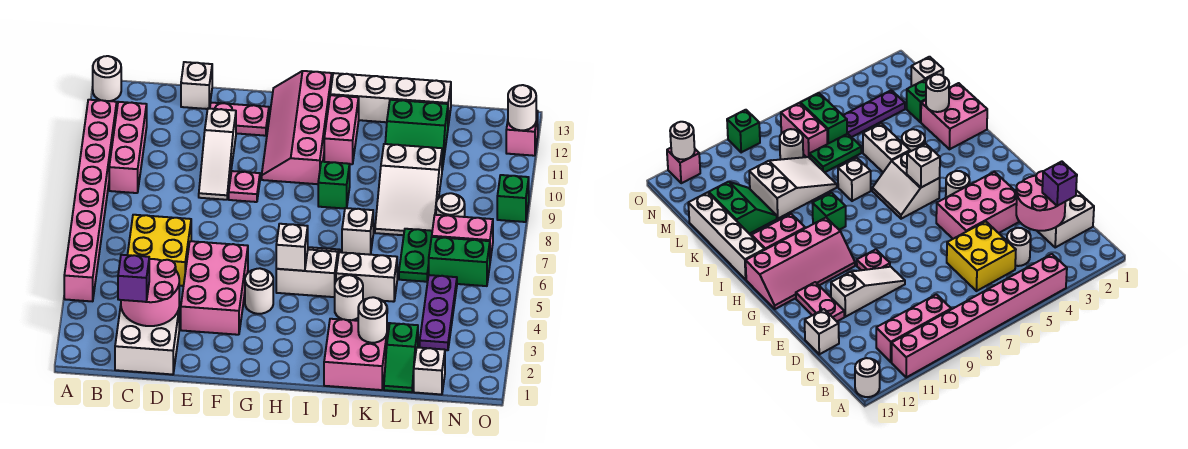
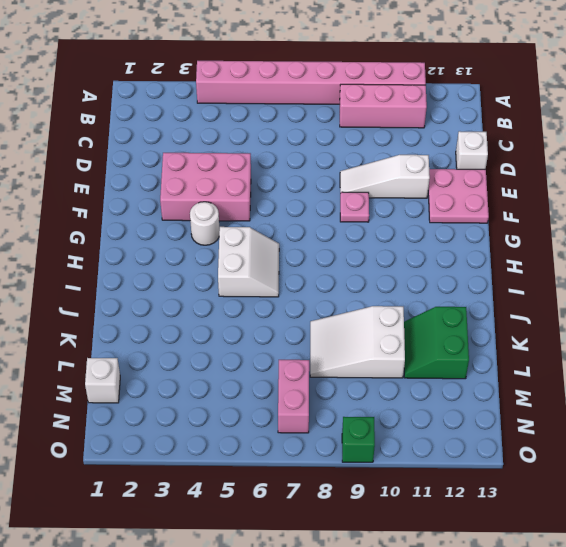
pink 2x2 plate [428,169,489,223] -> pink 1x2 plate [210,103,269,136]
none -> white 1x1 round brick [93,56,121,101]
none -> white 2x2 brick [115,306,179,375]
none -> white 1x1 round brick [1007,228,1031,266]
none -> yellow 2x2 brick [128,215,191,286]

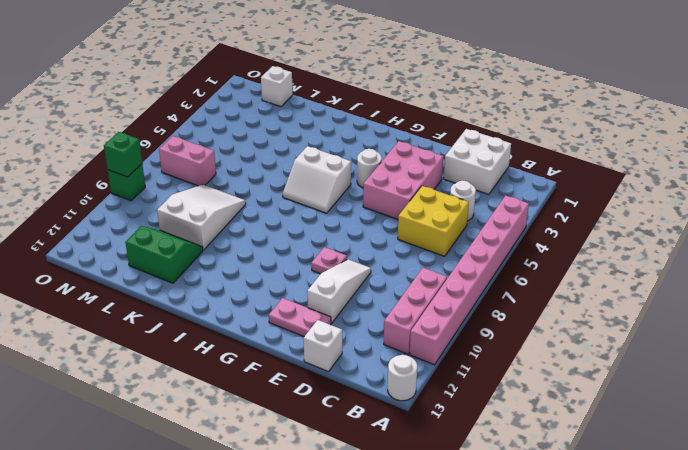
green 1x1 brick [104,132,142,177] -> green 1x1 brick moved to [318,162,350,209]
none -> pink 2x4 slope [262,71,332,184]
none -> pink 1x2 brick [324,95,359,164]
none -> white 1x4 brick [330,73,451,125]
none -> pink 2x2 brick [324,319,388,390]

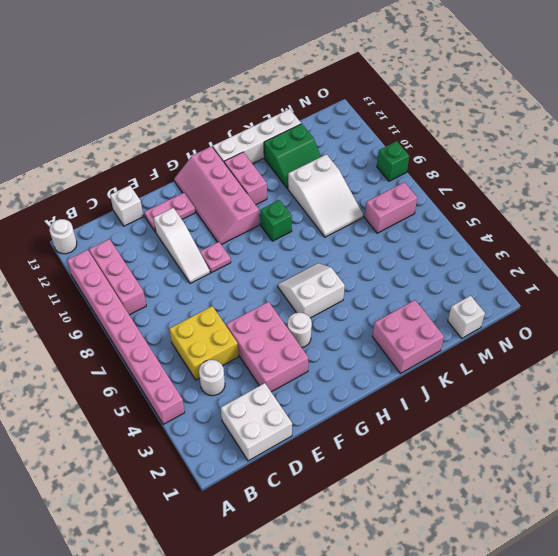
none -> white 1x1 round brick [335,275,363,320]
none -> white 1x2 brick [336,252,397,302]
none -> white 1x1 brick [342,208,373,255]
none -> green 1x2 slope [384,323,418,392]

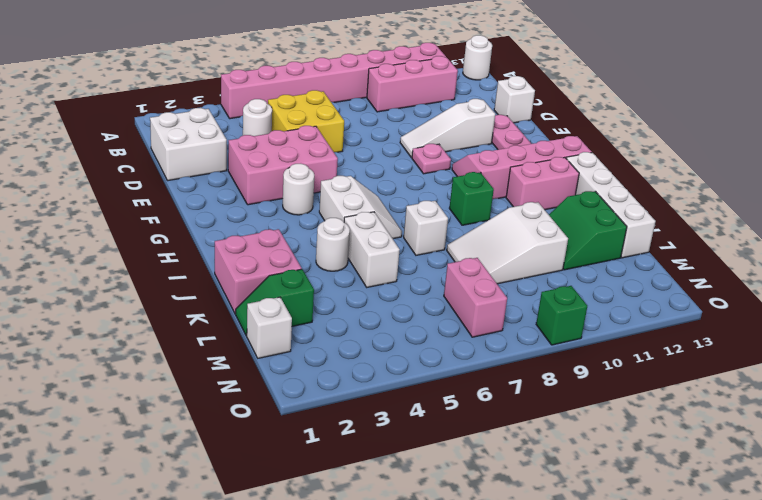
none -> green 1x2 plate [399,229,432,282]
none -> purple 1x3 plate [420,275,457,350]
none -> green 1x2 brick [429,237,490,286]
none -> white 1x1 round brick [436,193,465,217]

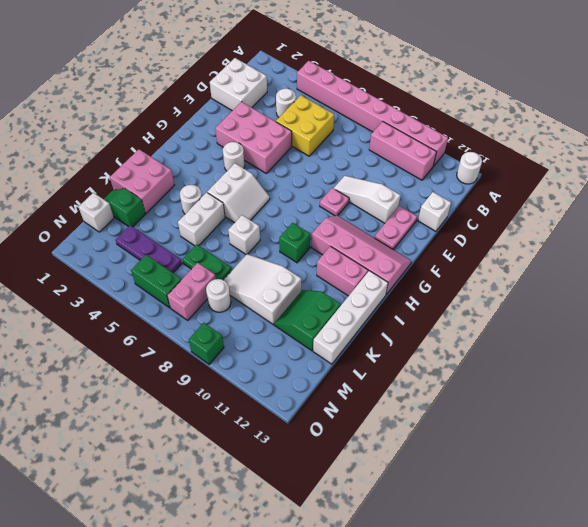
green 1x2 brick [131,255,181,308] -> green 1x2 brick turned to [429,237,490,286]
none -> pink 1x1 brick [506,111,538,156]
none -> pink 2x2 round brick [121,259,179,326]
none -> white 1x1 brick [276,224,308,271]
none -> white 1x1 round brick [358,297,387,343]

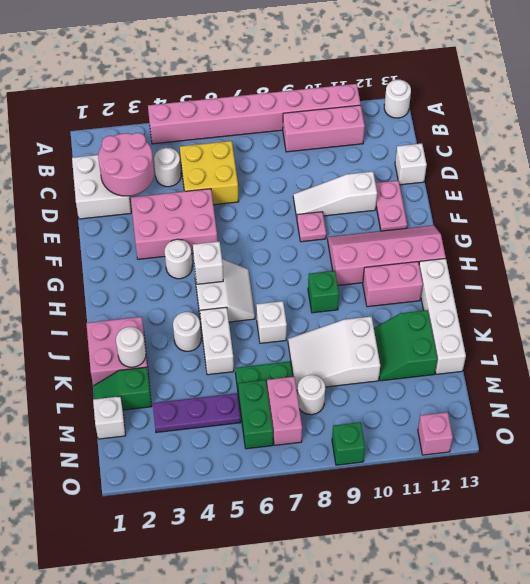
none -> white 1x1 round brick [508,85,536,130]
none -> purple 1x1 brick [118,255,149,302]

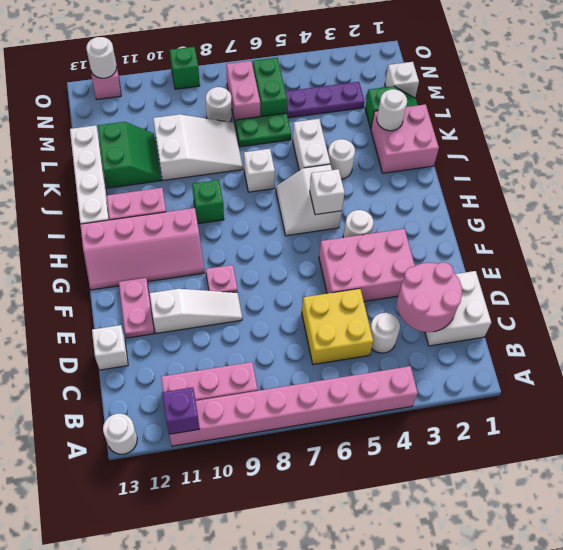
purple 1x1 brick [162,387,199,434] -> purple 1x1 brick moved to [118,255,149,302]

